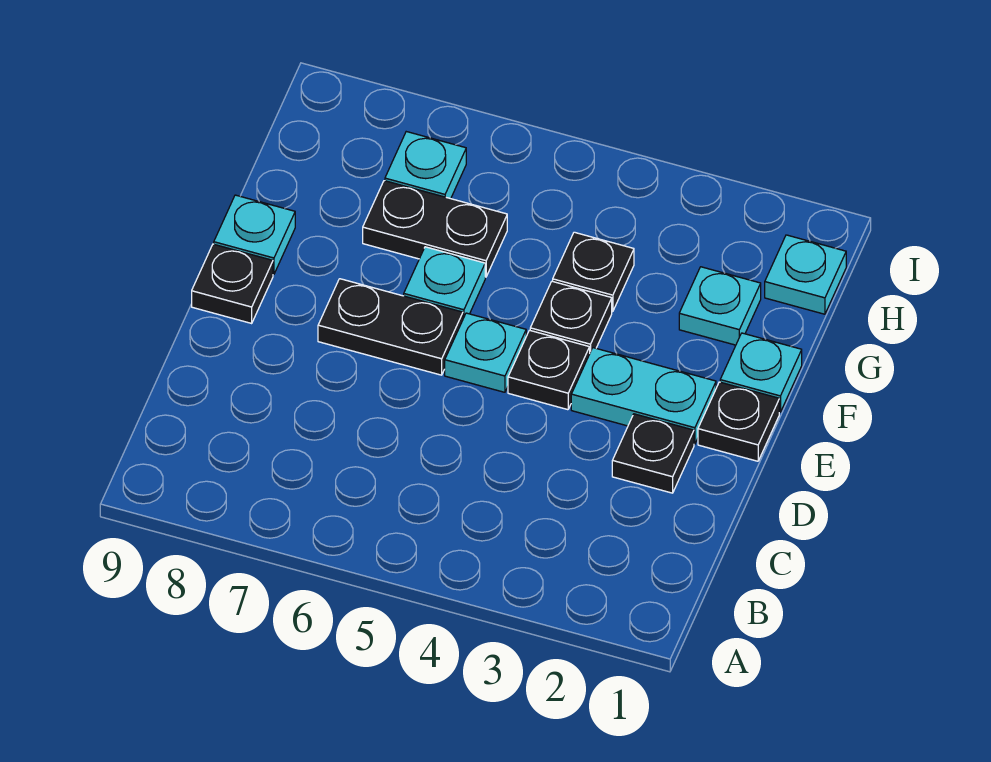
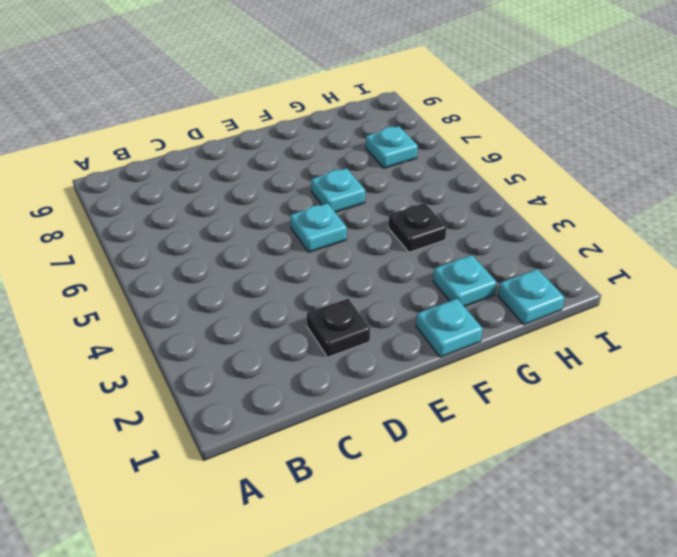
none -> black 1x1 plate [698,382,779,461]
none -> cyan 1x2 plate [571,348,716,444]
none -> black 1x1 plate [508,330,590,410]

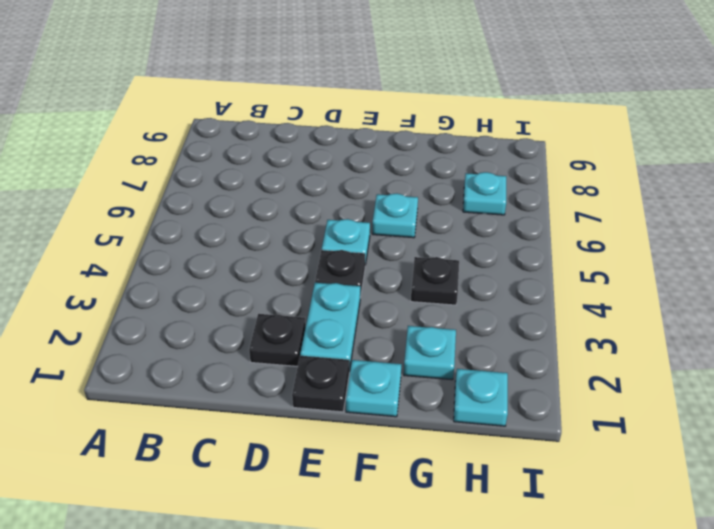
none -> black 1x2 plate [318,279,463,375]
none -> black 1x1 plate [192,244,273,323]
none -> black 1x1 plate [530,281,612,352]

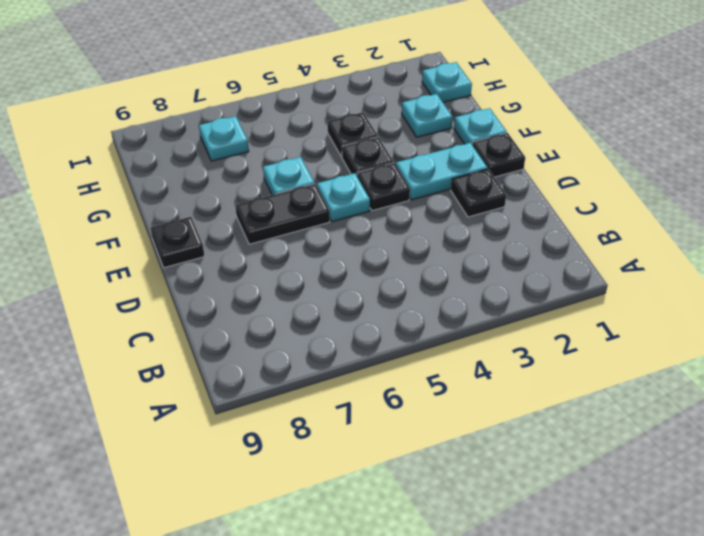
none -> cyan 1x1 plate [214,195,295,274]
none -> black 1x2 plate [363,181,507,277]

